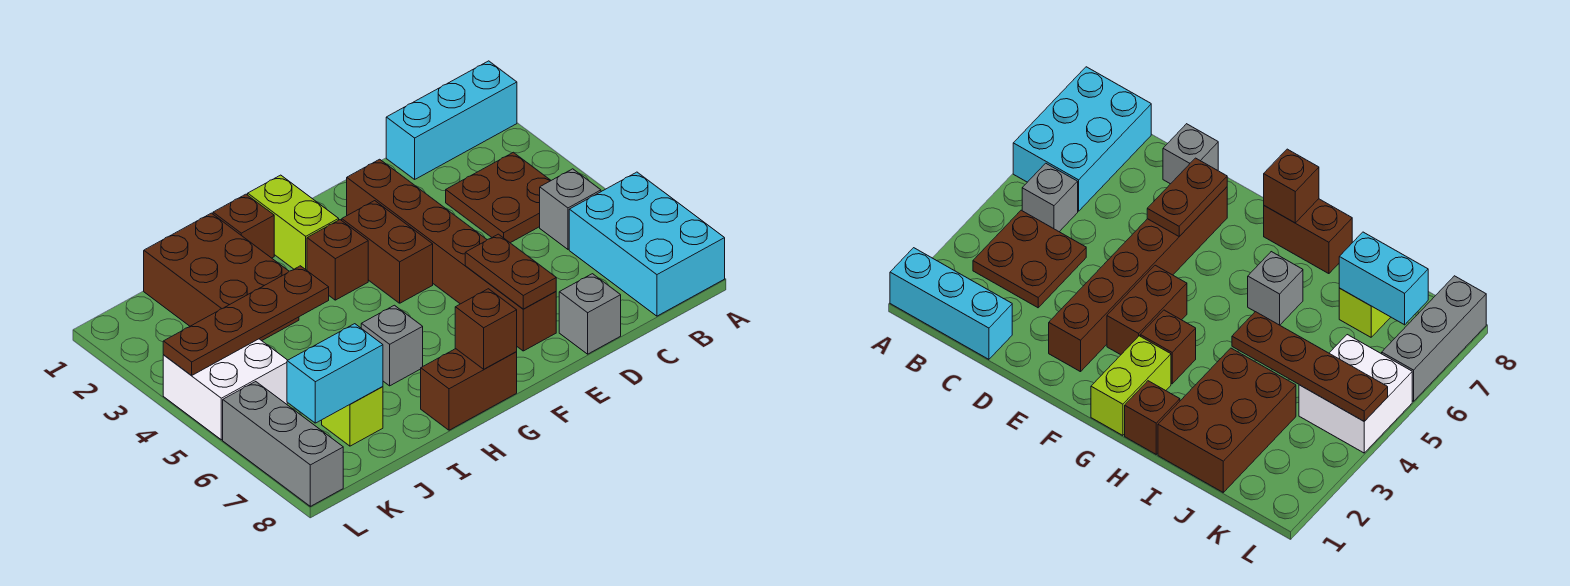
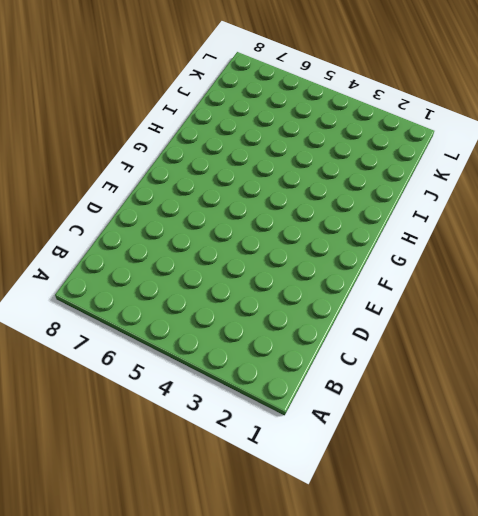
none -> cyan 1x3 brick [386,61,517,179]
none -> cyan 2x3 brick [569,172,725,316]
none -> brown 2x2 plate [446,152,551,243]

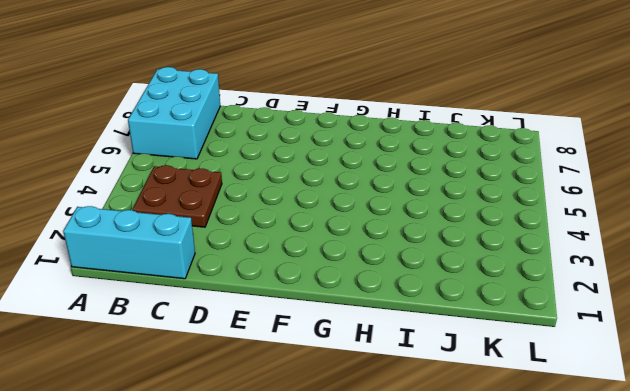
none -> grey 1x1 brick [540,169,601,249]
none -> grey 1x1 brick [559,274,621,354]
none -> brown 1x6 brick [347,159,556,351]

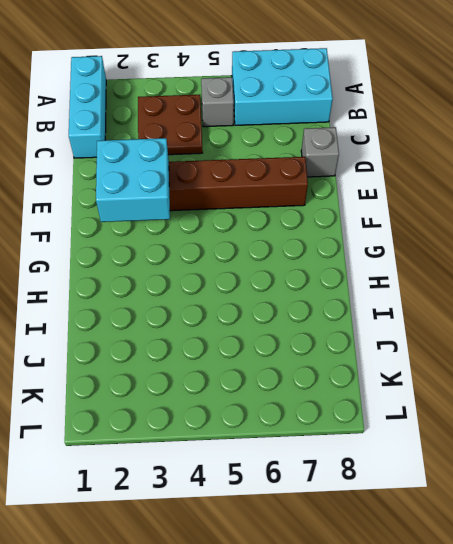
cyan 2x2 brick [96,138,170,222] -> none
none -> brown 1x2 brick [342,201,433,303]
none -> lime 1x2 brick [248,175,339,270]
none -> brown 1x1 brick [307,220,368,300]

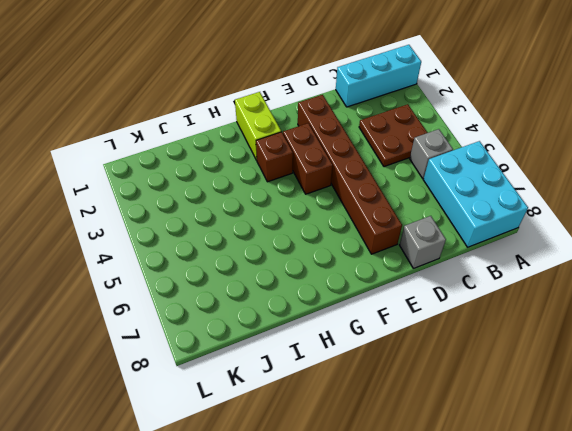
none -> brown 1x2 brick [421,349,517,430]
none -> brown 1x1 brick [213,194,274,258]
none -> grey 1x1 brick [361,305,423,386]

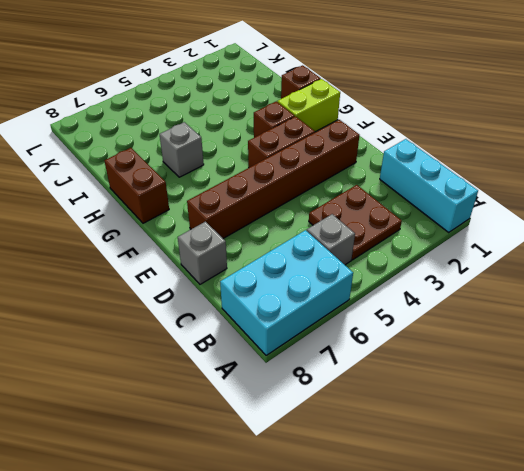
none -> brown 2x3 brick [144,213,299,341]
none -> lime 1x1 brick [322,387,383,446]
none -> white 2x2 brick [163,339,288,440]

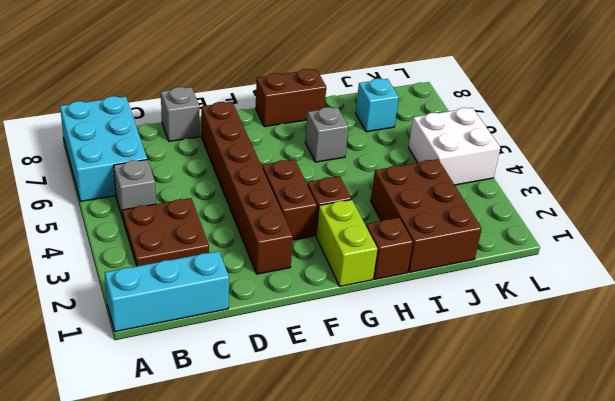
cyan 1x1 brick [356,79,399,132] -> lime 1x1 brick [322,387,383,446]
none -> grey 1x3 brick [223,382,343,506]
none -> brown 1x2 plate [465,234,556,309]
none -> brown 1x1 brick [455,289,517,369]

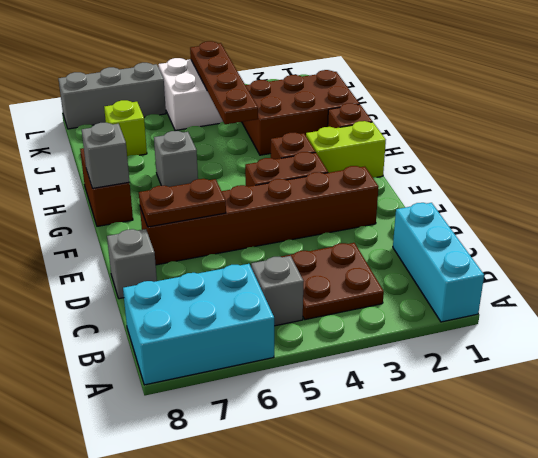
grey 1x1 brick [82,123,130,188] -> brown 1x1 brick [455,289,517,369]
none -> cyan 1x2 brick [287,324,383,423]

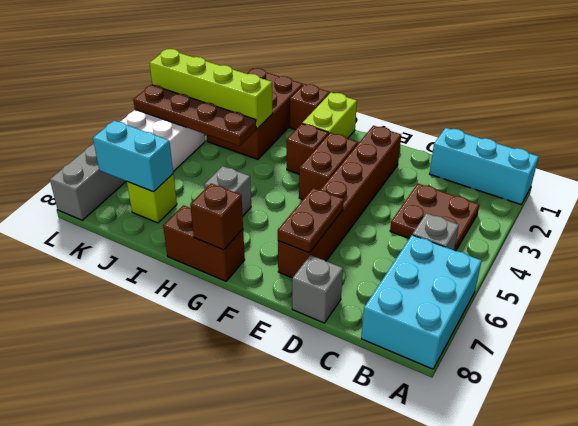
lime 1x4 brick [150,49,273,129] -> none

